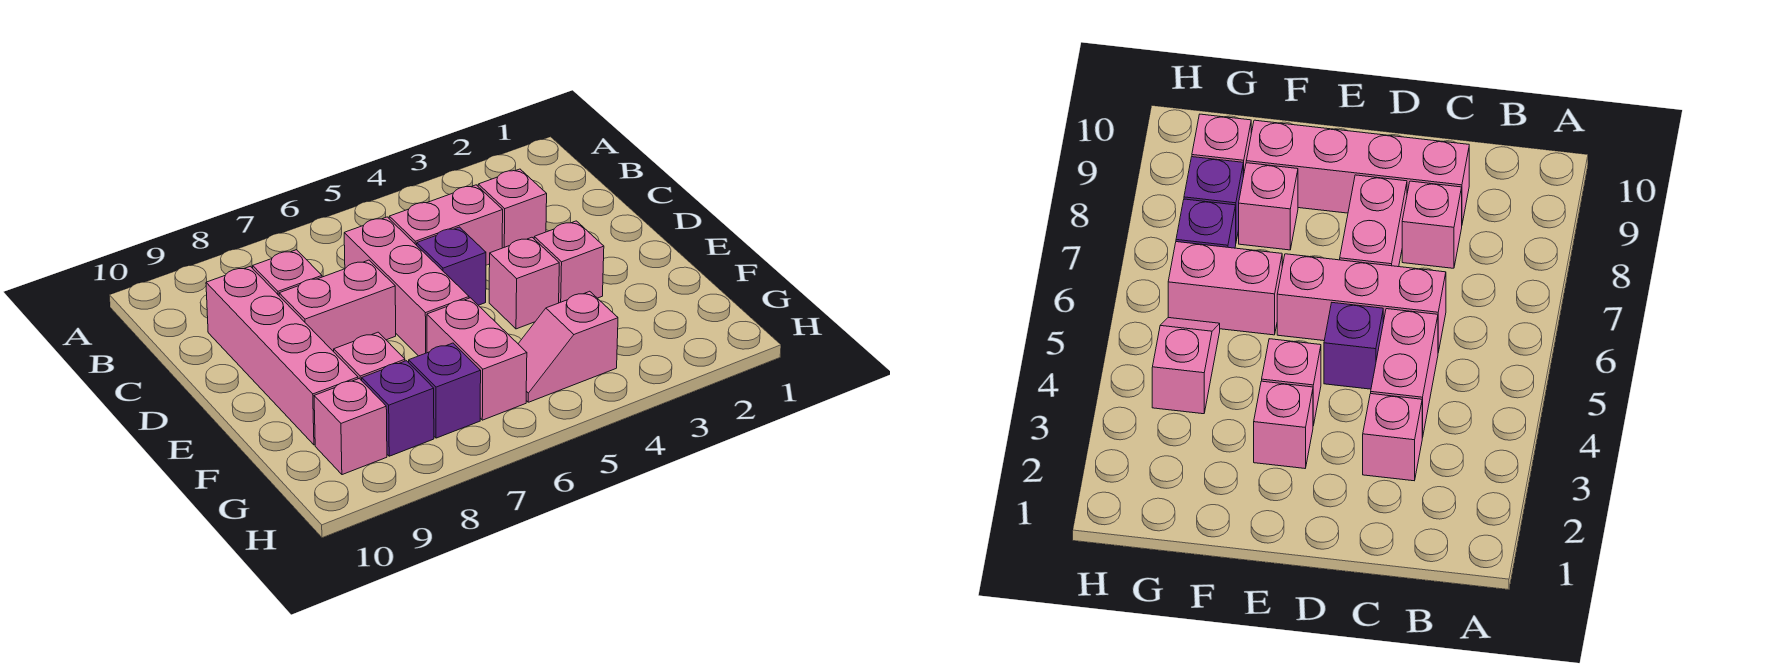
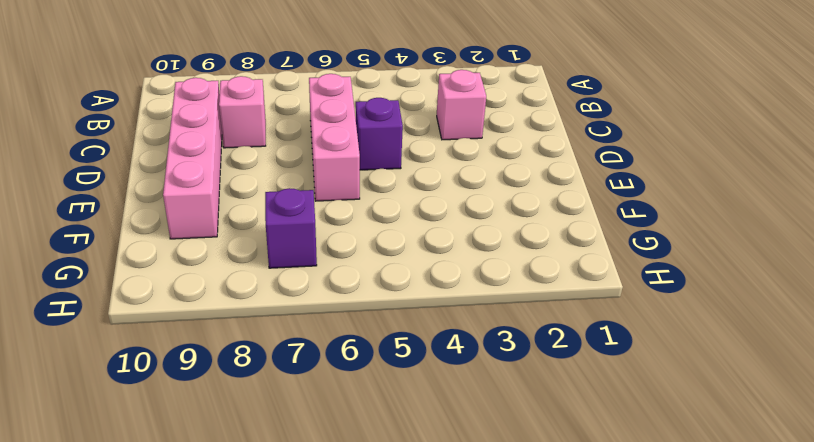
none -> pink 1x2 brick [389,185,503,265]
none -> pink 1x2 brick [279,260,396,352]
none -> pink 1x1 brick [534,221,604,303]

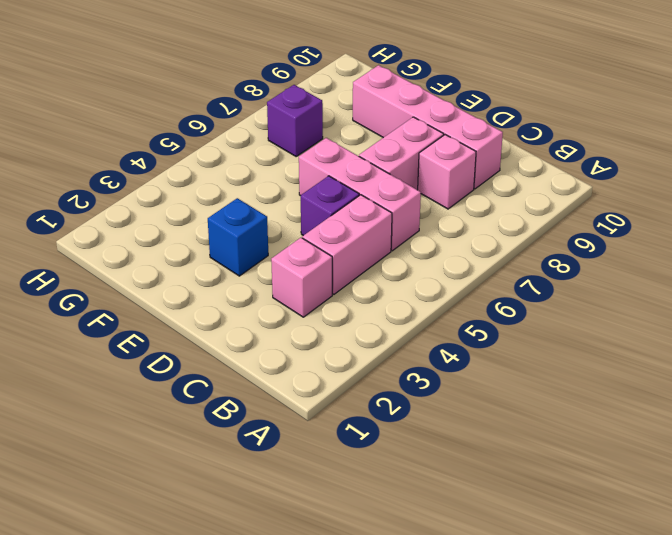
blue 1x1 brick [208,198,268,276] -> pink 1x1 brick [534,221,604,303]
none -> pink 1x1 brick [489,237,559,329]
none -> pink 1x2 brick [427,298,527,420]
none -> pink 1x1 brick [334,332,405,381]

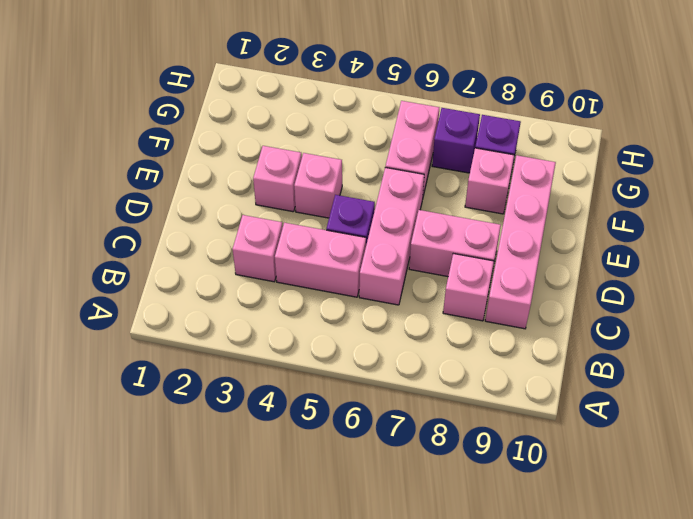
none -> pink 1x2 slope [518,291,618,402]
none -> pink 1x1 brick [314,378,387,475]

